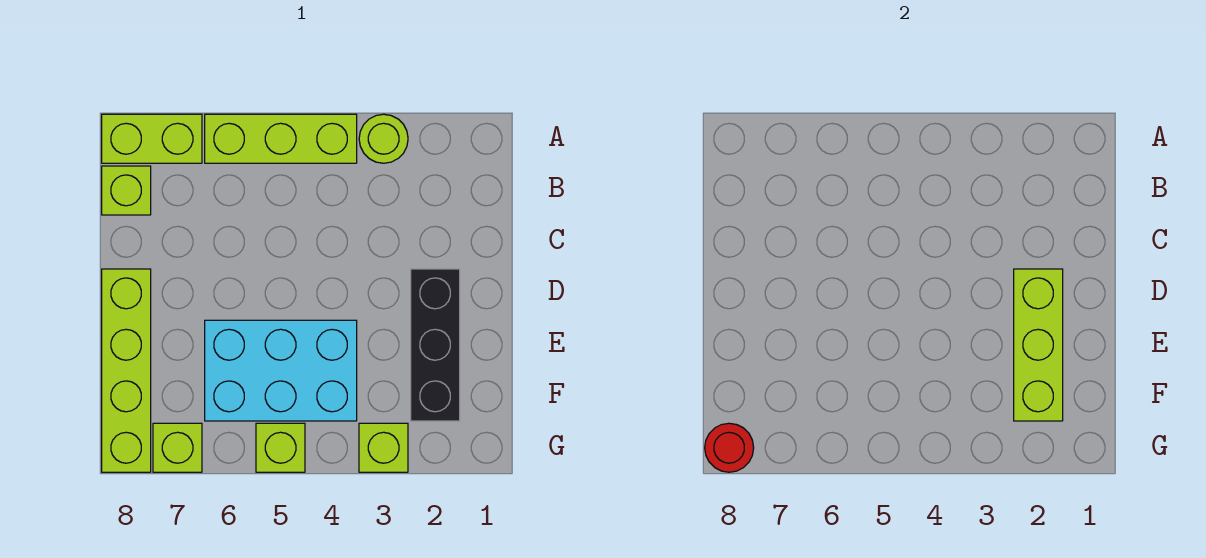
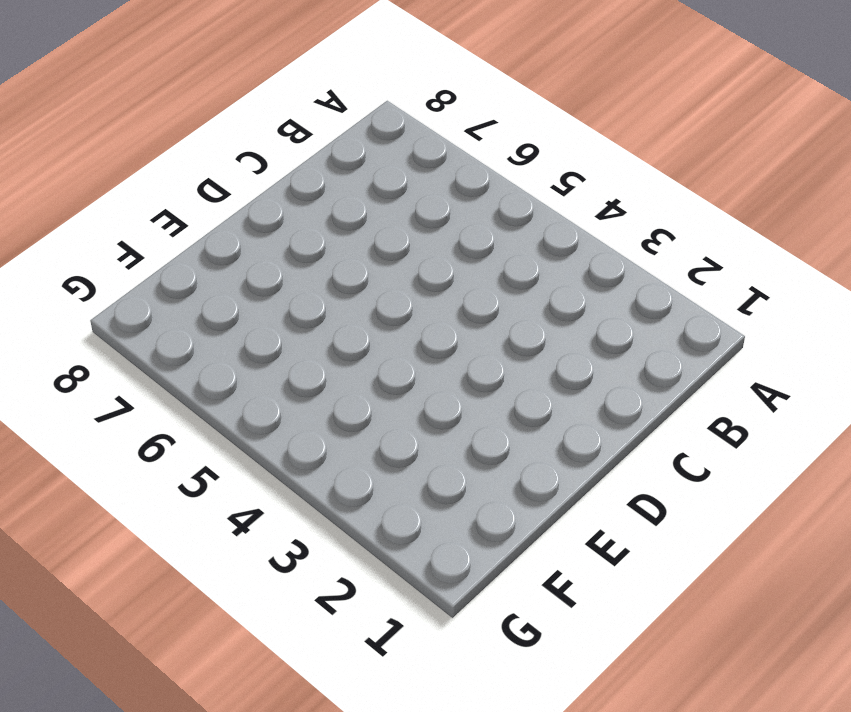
none -> lime 1x1 round brick [359,114,408,163]
none -> lime 1x3 brick [205,114,357,163]
none -> lime 1x2 brick [102,114,202,163]

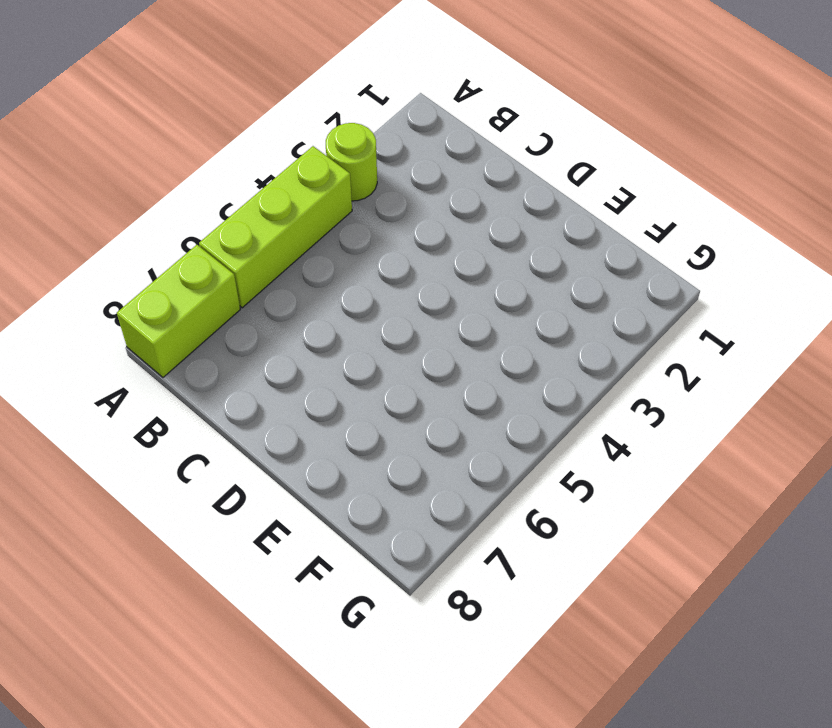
none -> lime 1x1 brick [102,166,151,215]
none -> black 1x3 brick [411,269,460,421]
none -> lime 1x4 brick [102,269,151,472]

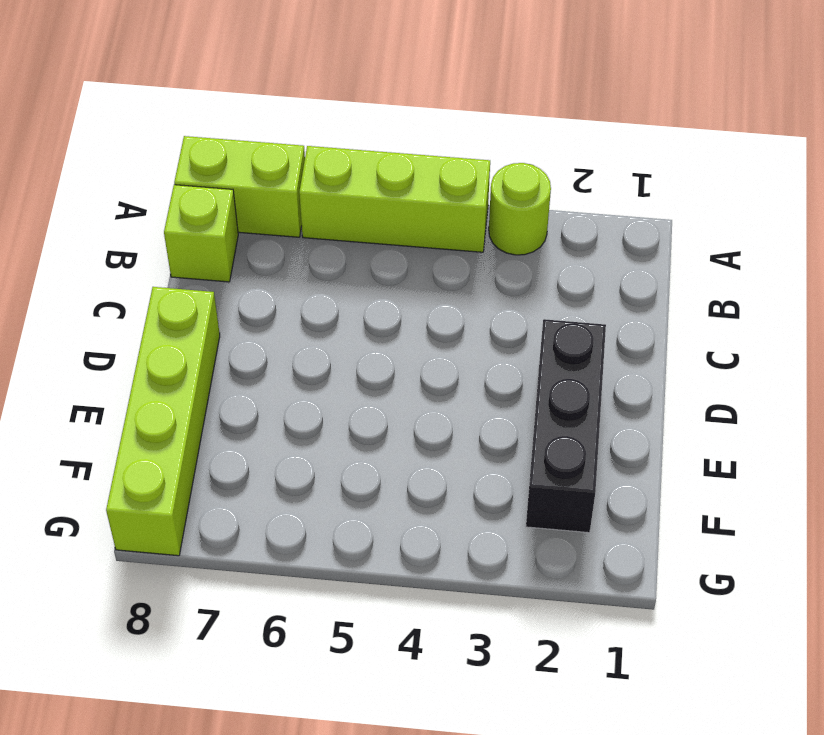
none -> cyan 2x3 brick [205,320,357,421]
none -> lime 1x1 brick [359,423,408,472]
none -> lime 1x1 brick [256,423,305,472]

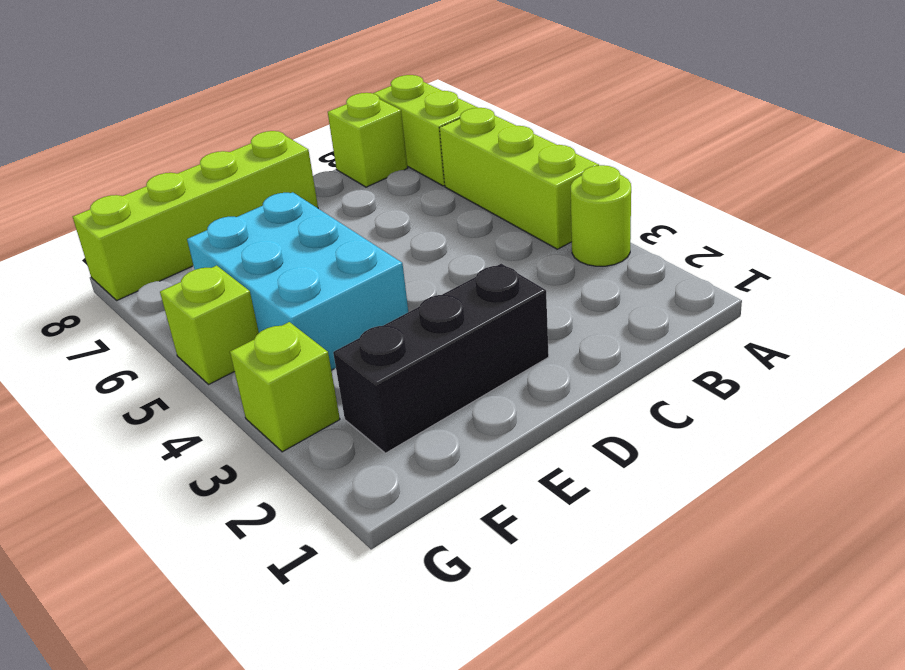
none -> lime 1x1 brick [153,423,202,472]
none -> lime 1x3 brick [1014,269,1063,421]
none -> red 1x1 round brick [705,423,754,472]

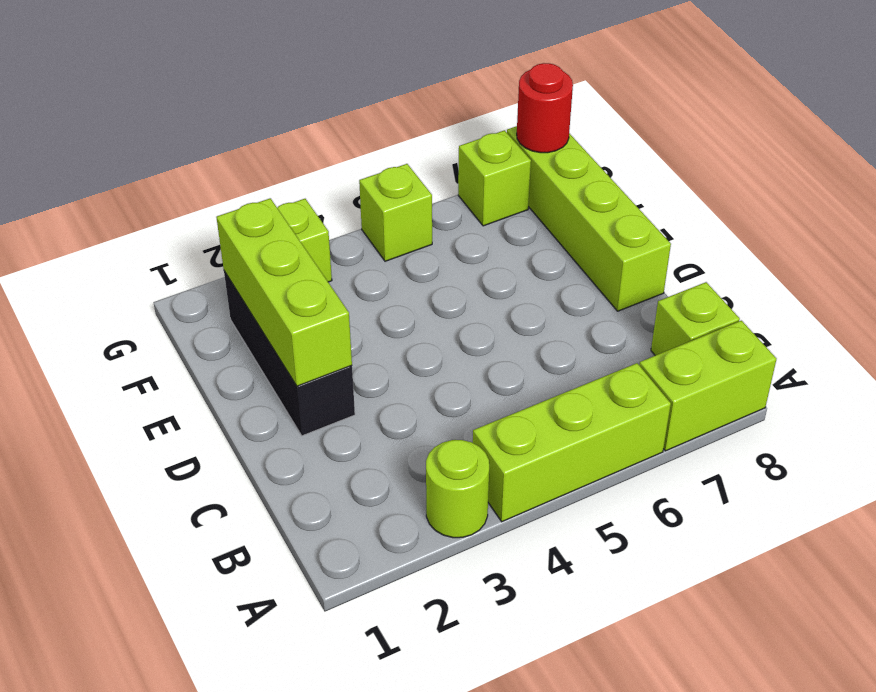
none -> cyan 2x3 brick [205,320,357,421]

